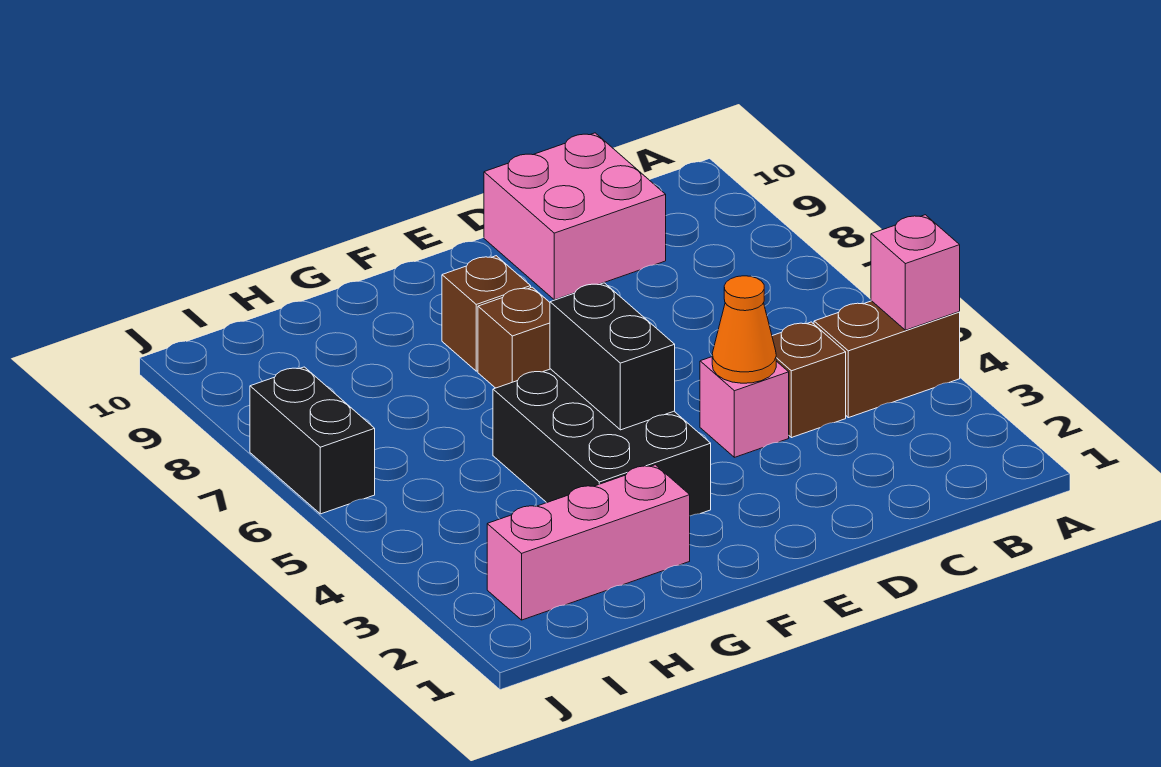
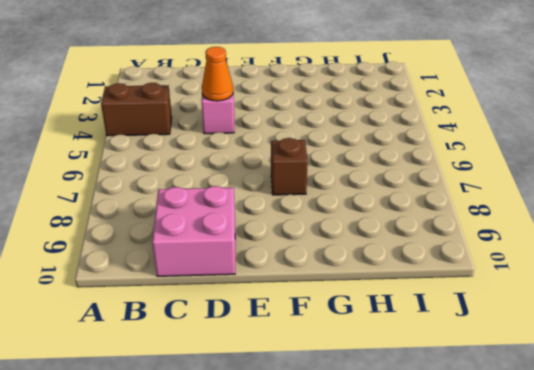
none -> brown 1x1 brick [772,322,846,438]
none -> black 2x3 brick [493,369,711,516]
none -> brown 1x1 brick [442,256,531,371]

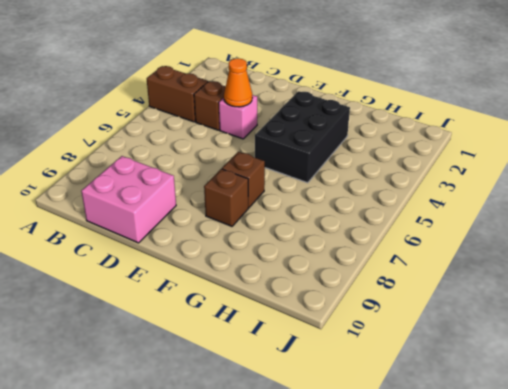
none -> pink 1x3 brick [487,465,690,620]
none -> black 1x2 brick [250,367,375,514]
none -> pink 1x1 brick [871,215,960,330]

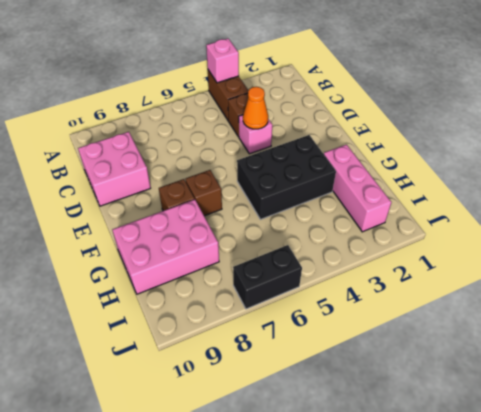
pink 2x3 brick [112,200,219,294] -> none
none -> black 1x2 brick [550,283,675,430]

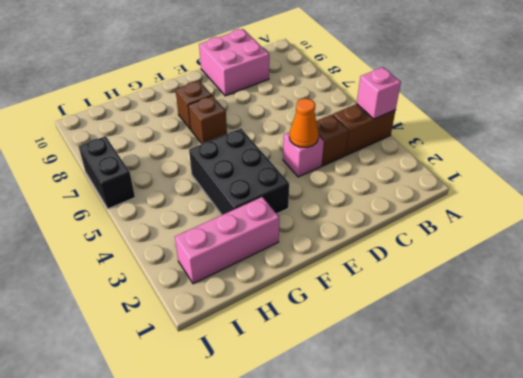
none -> black 1x2 brick [550,283,675,430]

